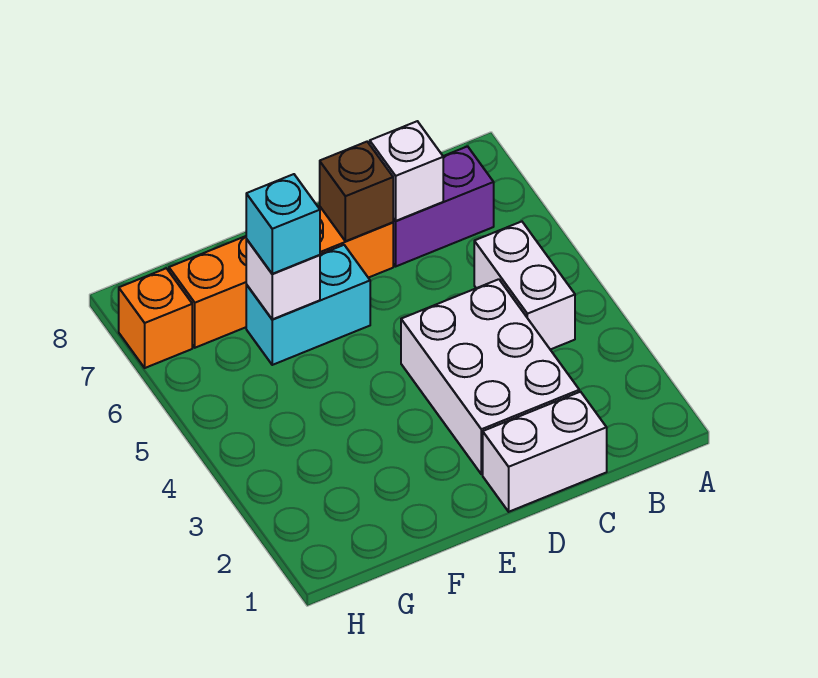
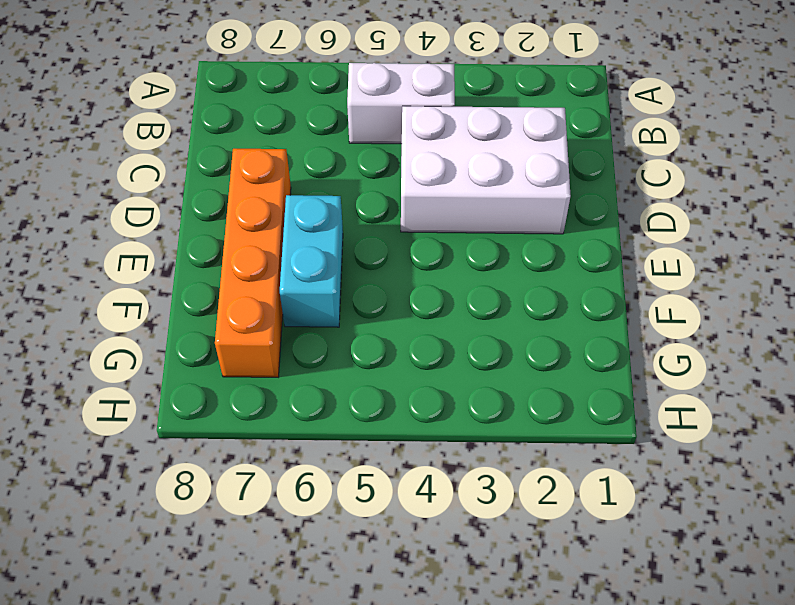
none -> purple 1x2 brick [393,146,494,266]
none -> white 1x2 brick [483,392,607,512]

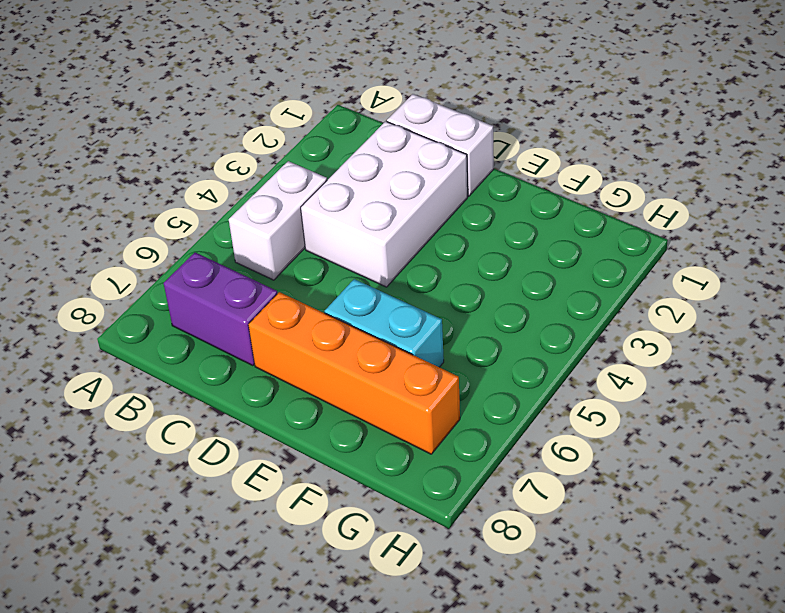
none -> orange 1x1 brick [119,268,192,368]
none -> white 1x1 brick [370,121,443,221]

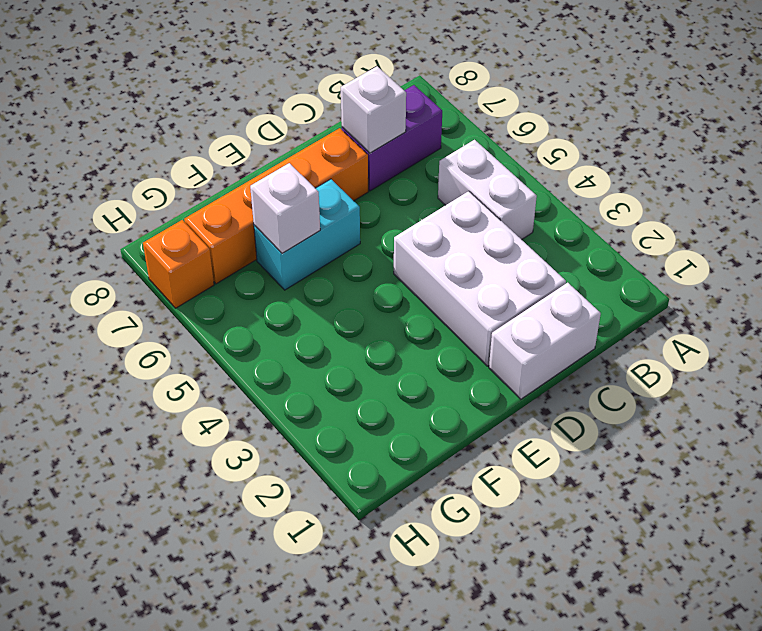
none -> brown 1x1 brick [320,142,393,241]
none -> cyan 1x1 brick [246,174,320,274]

